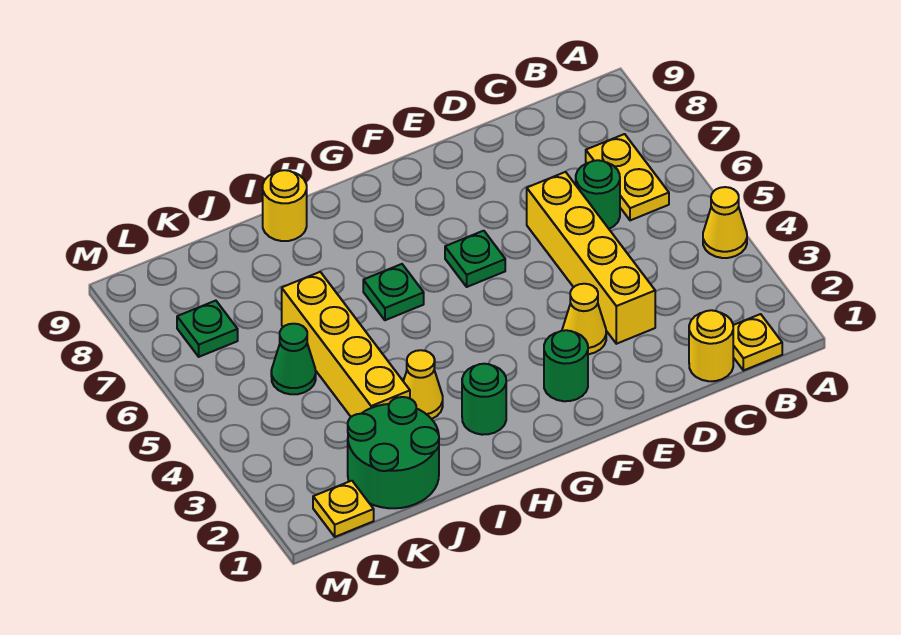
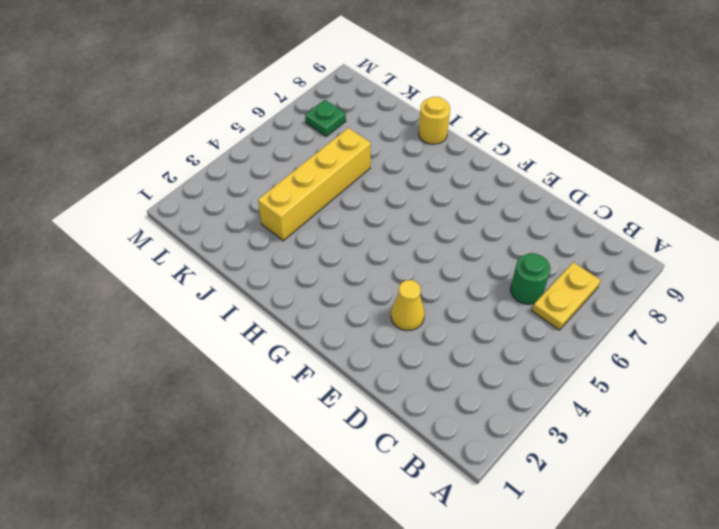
none -> yellow 1x1 cone [703,187,747,258]
none -> yellow 1x1 plate [733,314,782,371]
none -> yellow 1x1 round brick [689,310,733,381]

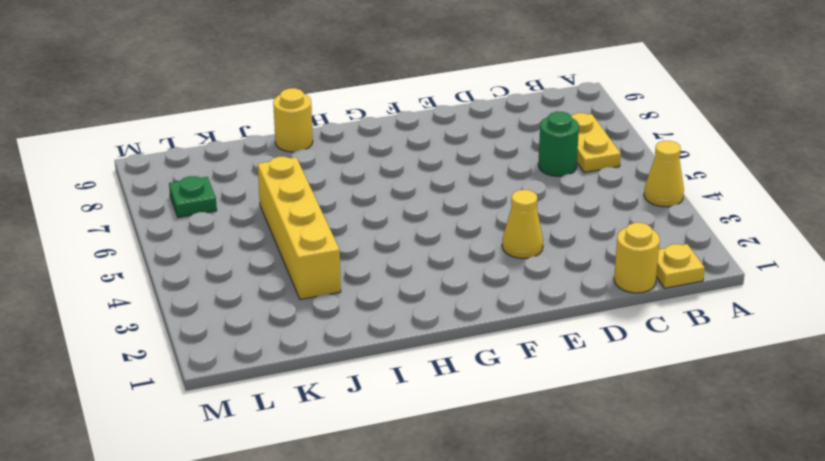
none -> yellow 1x4 brick [527,172,655,344]
none -> green 1x1 round brick [544,330,588,401]
none -> green 1x1 plate [445,231,505,287]

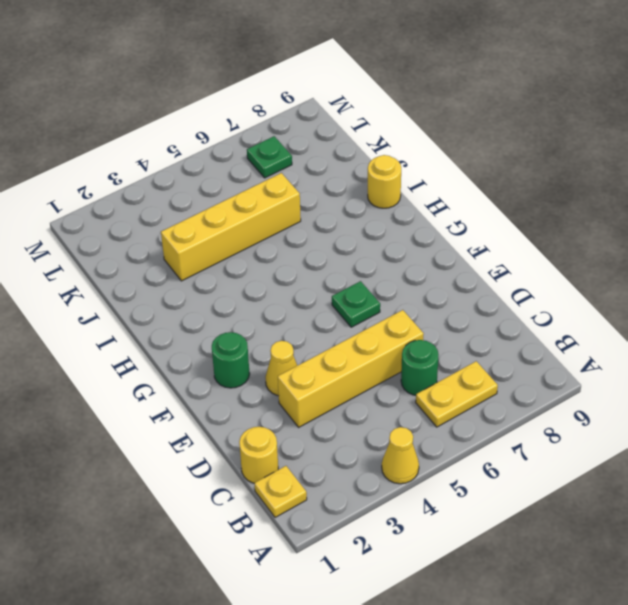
none -> green 1x1 round brick [462,364,506,435]
none -> green 1x1 plate [363,264,424,320]
none -> yellow 1x1 cone [403,350,443,419]

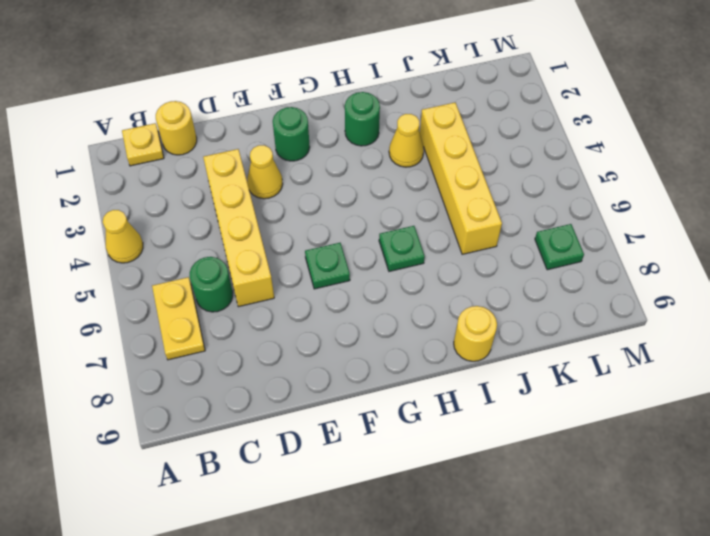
none -> green 2x2 round brick [348,397,439,508]
none -> green 1x1 cone [271,324,316,394]
none -> yellow 1x1 plate [313,481,374,537]

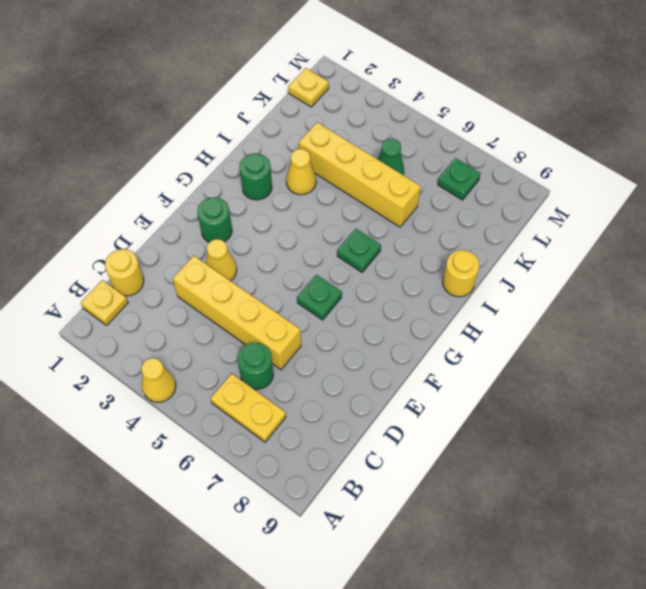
none -> green 2x2 round brick [348,397,439,508]

